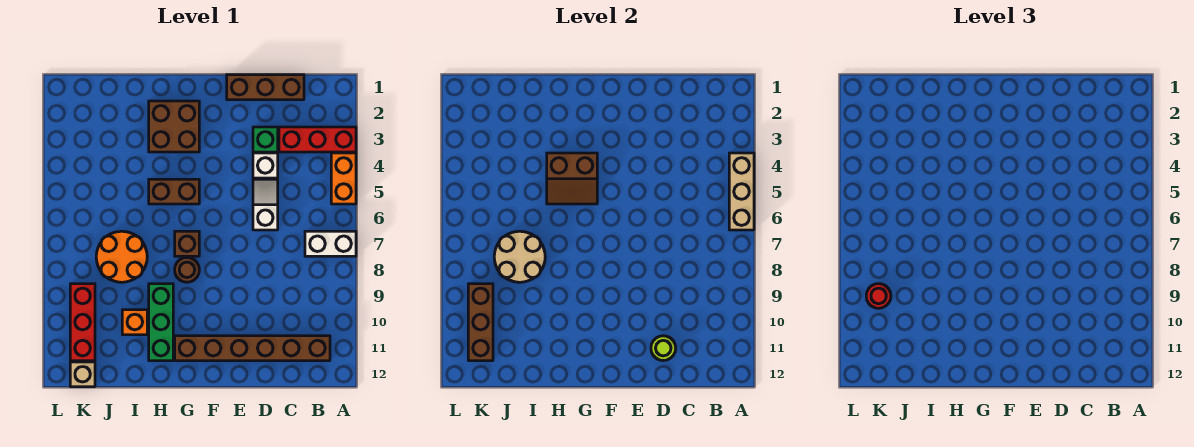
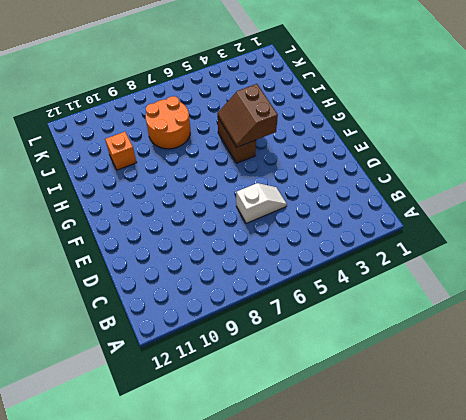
none -> red 1x3 brick [279,127,356,152]
none -> orange 1x2 brick [331,153,356,204]
none -> white 1x2 brick [305,231,356,256]

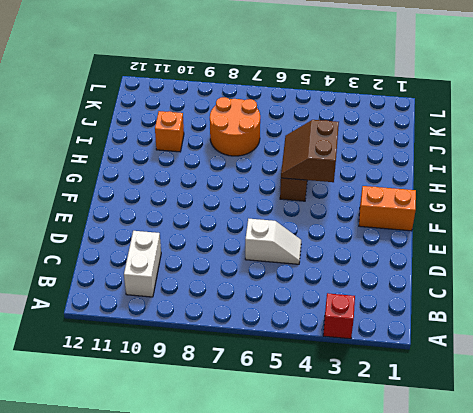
red 1x1 brick [323,293,355,339] -> red 1x3 brick [279,127,356,152]
white 1x2 brick [124,231,161,297] -> white 1x2 brick moved to [305,231,356,256]
orange 1x2 brick [359,186,416,231] -> orange 1x2 brick moved to [331,153,356,204]
none -> brown 1x6 brick [175,336,330,361]
none -> brown 1x3 brick [227,75,304,100]
none -> green 1x1 brick [253,127,278,152]

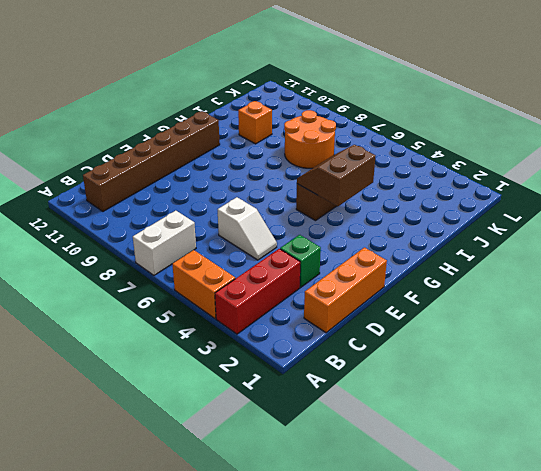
orange 1x3 brick [304,247,387,333] -> brown 1x3 brick [227,75,304,100]
none -> white 1x1 brick [253,153,278,178]
none -> brown 2x2 brick [149,101,199,152]
none -> brown 1x1 brick [175,231,199,256]

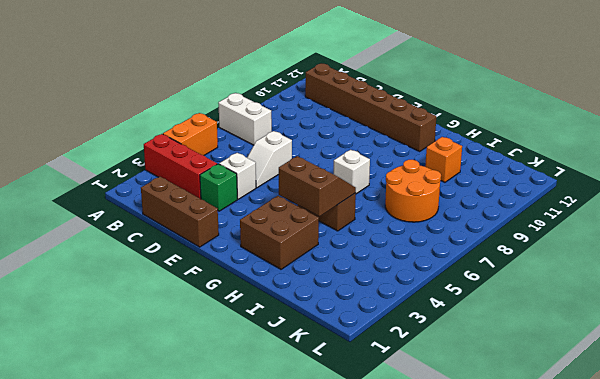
white 1x1 brick [334,150,370,194] -> brown 1x1 brick [175,231,199,256]
none -> brown 1x1 round brick [175,258,199,282]
none -> green 1x3 brick [149,284,173,361]
none -> red 1x3 brick [70,284,95,361]

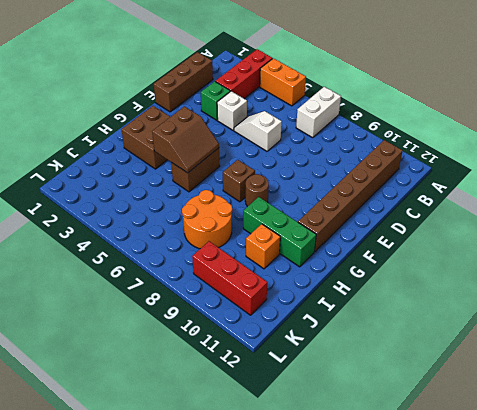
none -> tan 1x1 brick [70,362,95,387]
none -> tan 1x3 brick [729,153,754,230]
none -> lime 1x1 round brick [651,336,676,361]

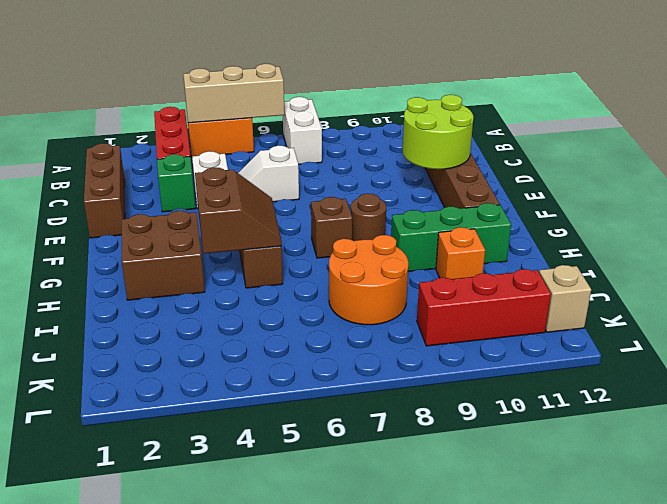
lime 2x2 round brick [403,95,473,169] -> lime 1x1 round brick [651,336,676,361]
none -> tan 2x2 round brick [494,231,545,282]
none -> brown 1x3 brick [468,284,493,361]
none -> red 1x1 round brick [866,284,891,308]

